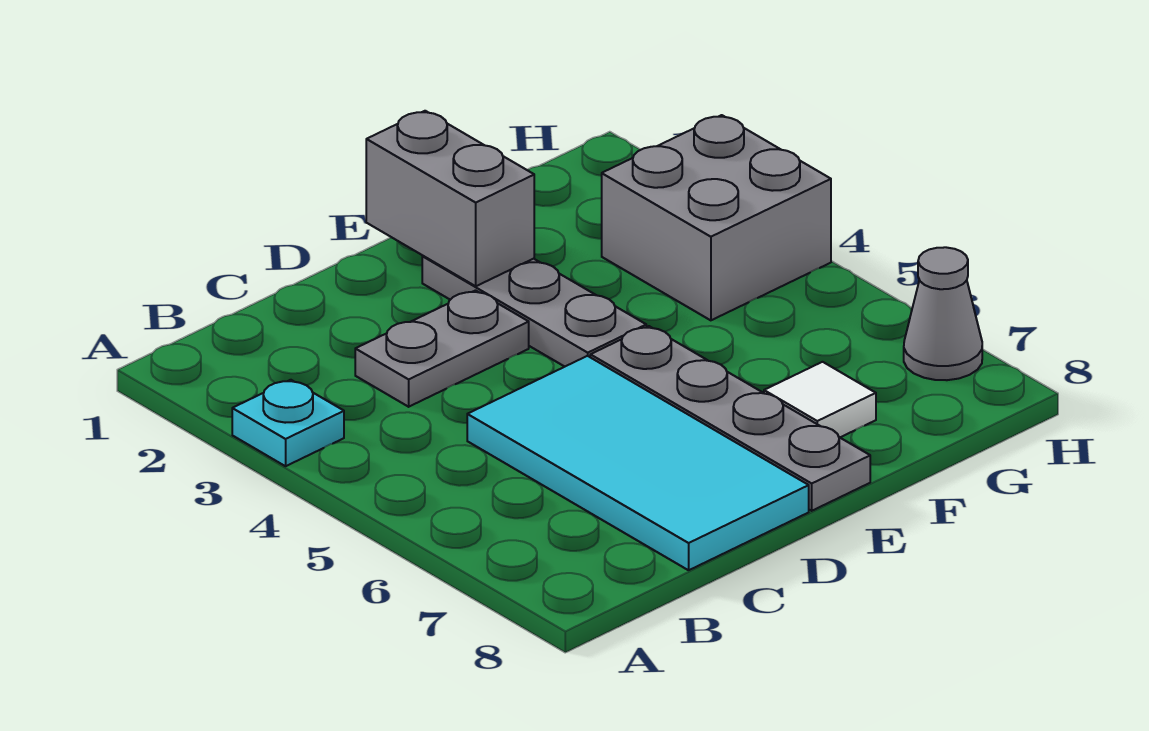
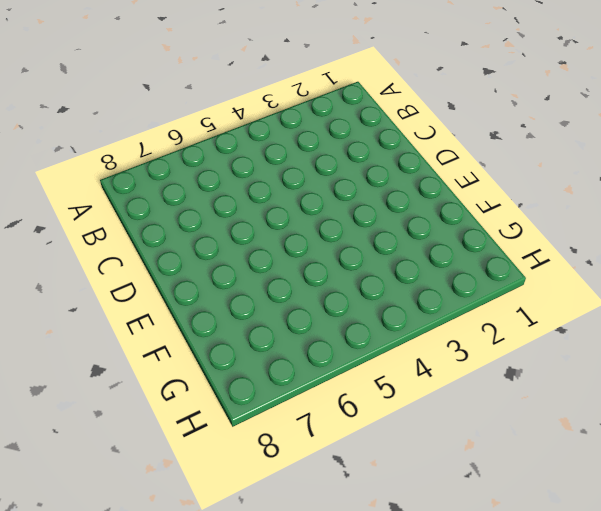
none -> cyan 1x1 plate [232,380,344,466]
none -> grey 1x2 plate [355,291,529,407]

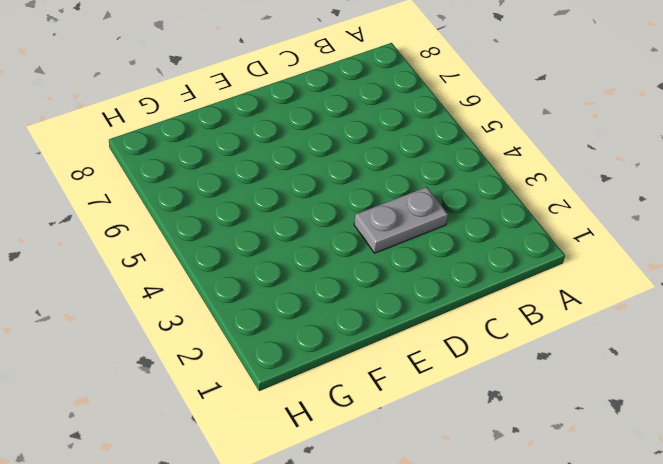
none -> cyan 1x1 plate [232,380,344,466]
none -> cyan 2x4 tile [467,356,809,570]

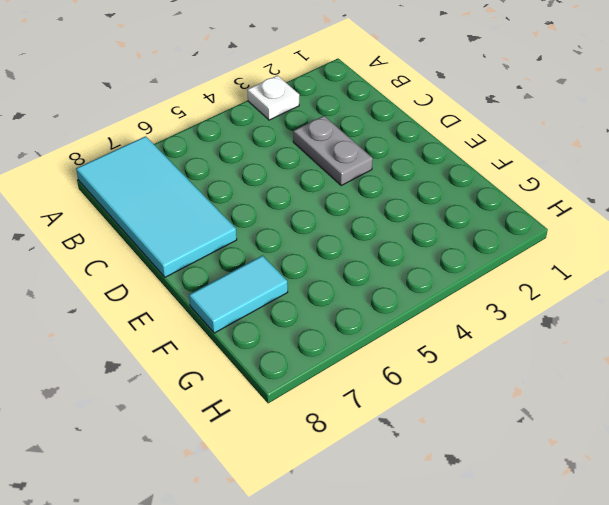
white 1x1 plate [247,76,299,120] -> cyan 1x1 plate [232,380,344,466]
cyan 2x4 tile [76,136,237,277] -> cyan 2x4 tile turned to [467,356,809,570]
cyan 1x2 tile [189,256,288,333] -> white 1x1 tile [764,362,876,437]
none -> grey 1x3 plate [422,256,646,367]
none -> grey 1x4 plate [590,326,870,511]

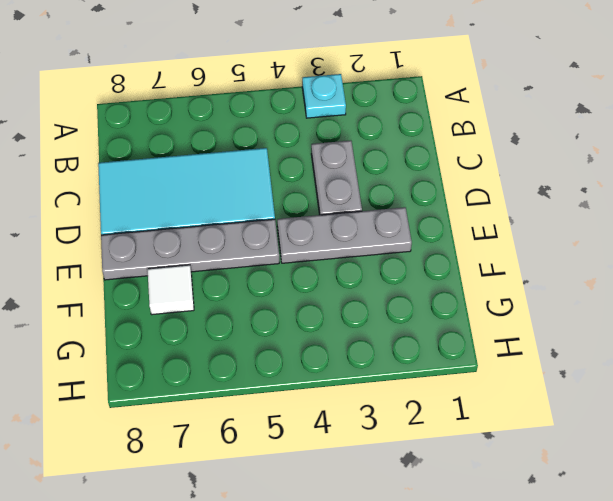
none -> grey 2x2 brick [602,115,831,320]
none -> grey 1x1 cone [904,247,982,380]

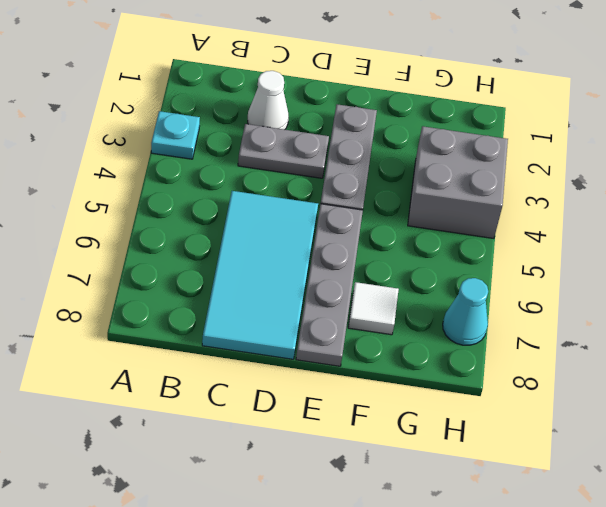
white 1x1 cone [248,71,289,130] -> none
cyan 1x1 cone [443,278,488,345] -> grey 1x1 cone [904,247,982,380]
none -> grey 1x2 brick [366,111,534,286]

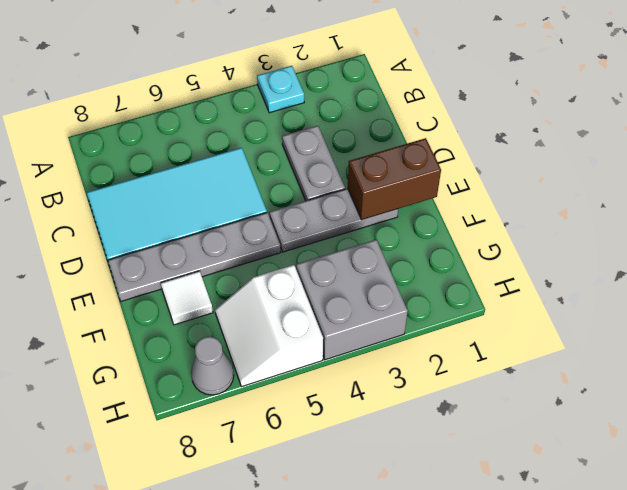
brown 1x2 brick [348,138,441,220] -> grey 1x2 brick [366,111,534,286]
white 2x2 slope [215,265,323,387] -> none

